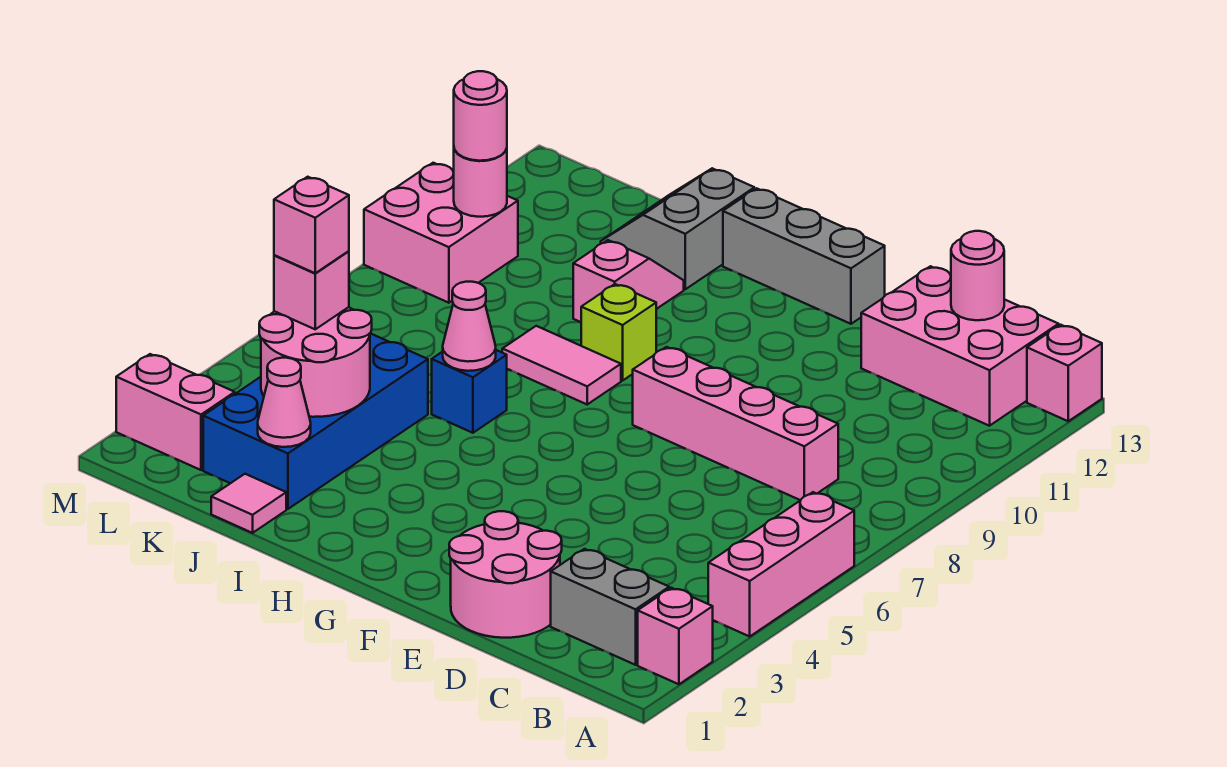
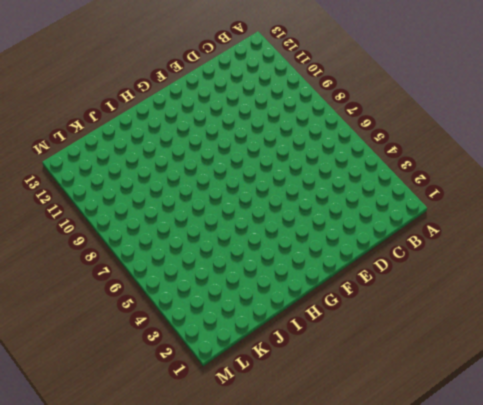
none -> pink 1x1 brick [638,588,713,684]
none -> pink 1x3 brick [708,492,854,636]
none -> pink 1x1 brick [1027,325,1102,421]

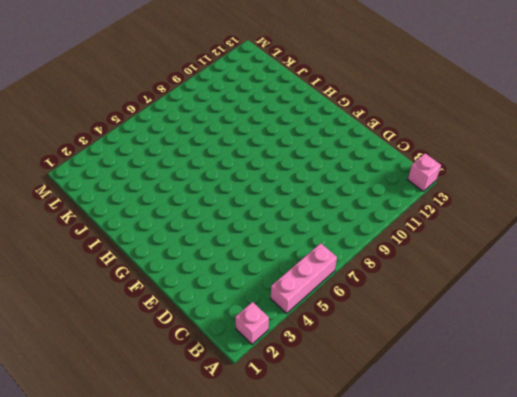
none -> grey 1x2 brick [551,549,669,665]
none -> pink 2x3 brick [861,266,1059,426]
none -> pink 1x4 brick [633,347,838,500]

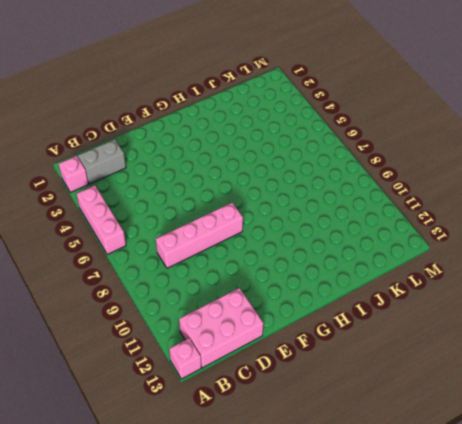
none -> pink 2x2 round brick [449,511,562,638]
none -> grey 1x3 brick [723,188,885,324]
none -> pink 1x2 tile [502,326,621,404]

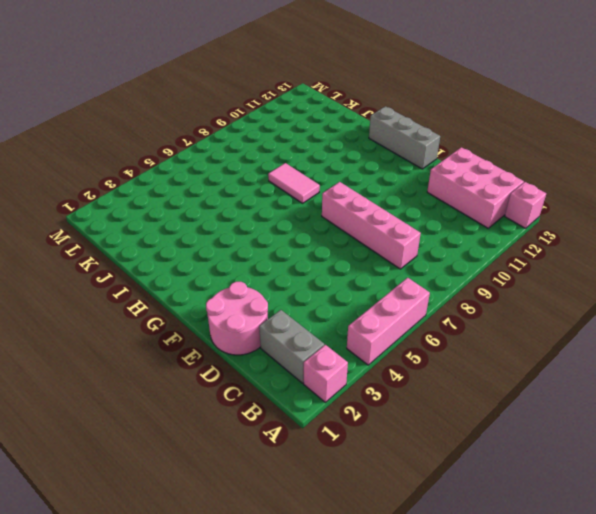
none -> lime 1x1 brick [581,284,656,381]
none -> blue 1x1 brick [432,350,507,433]
none -> pink 1x2 slope [573,240,684,322]

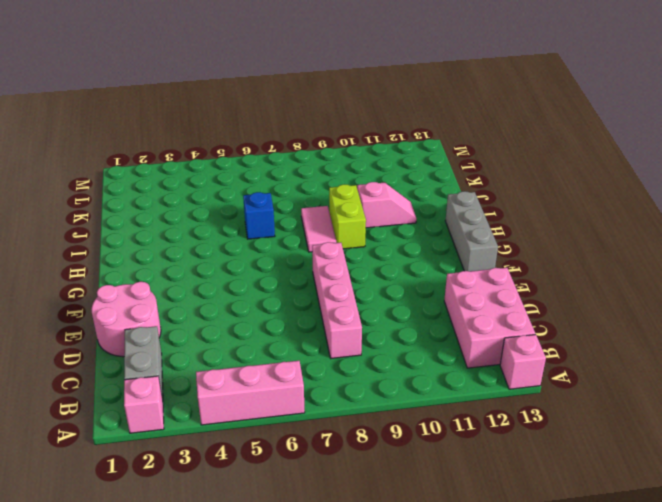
lime 1x2 brick [329,184,366,249] -> lime 1x1 brick [581,284,656,381]
none -> grey 2x2 slope [601,168,754,289]
none -> pink 1x1 tile [211,474,286,533]
none -> blue 2x4 brick [203,333,428,509]

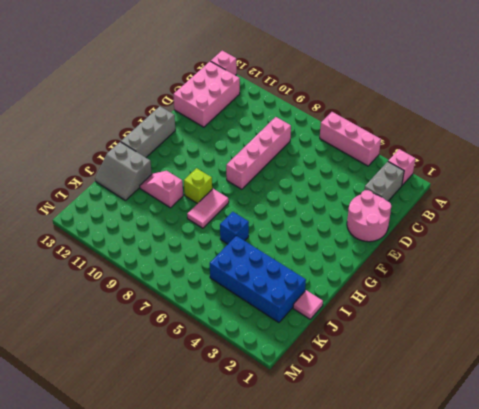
none -> pink 1x2 brick [116,354,235,470]
none -> pink 2x2 brick [364,163,518,303]
none -> pink 1x1 round brick [951,231,1004,320]

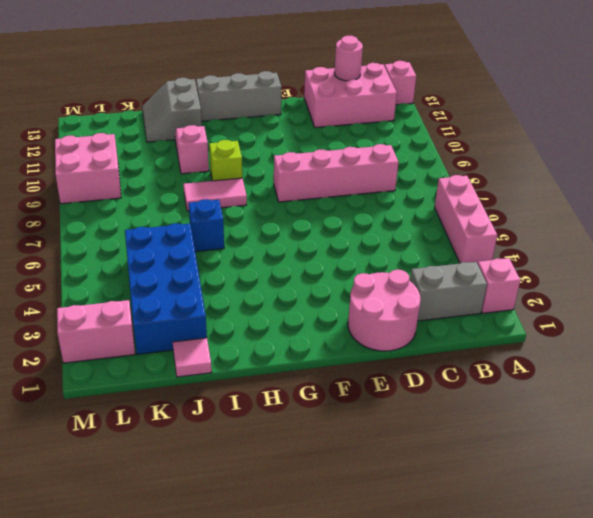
none -> pink 1x1 cone [443,282,496,371]
none -> pink 1x1 cone [258,358,311,447]
none -> pink 2x2 round brick [259,307,372,417]

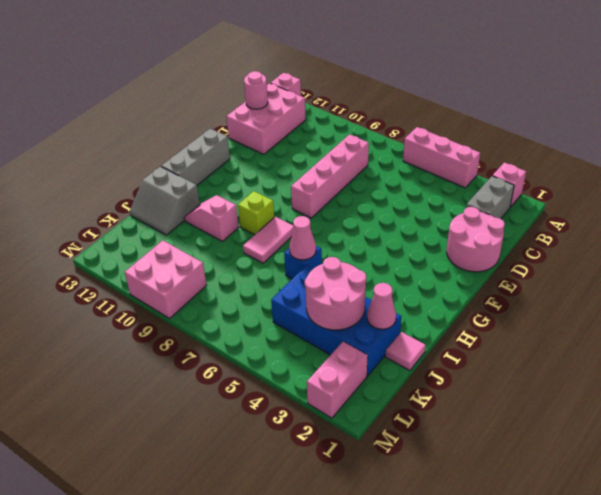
none -> pink 1x1 round brick [454,148,507,217]
none -> pink 1x1 brick [274,251,349,329]
none -> pink 1x1 round brick [454,71,507,161]

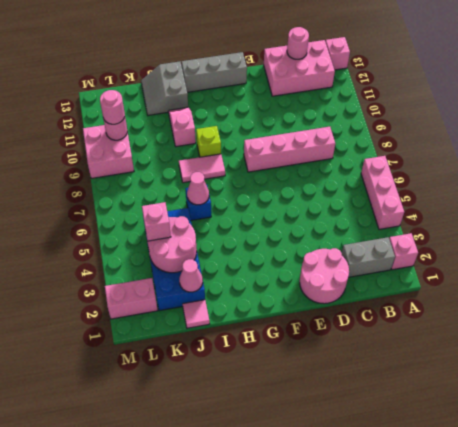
none -> pink 1x1 brick [274,177,349,273]

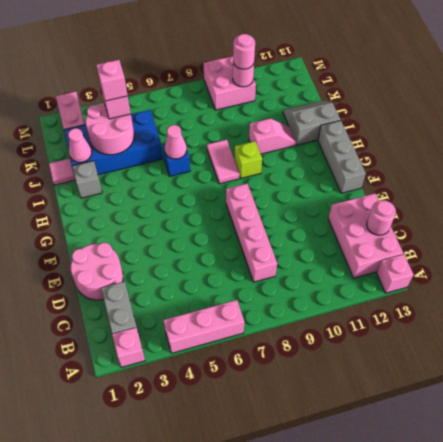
grey 1x1 brick [72,161,102,198] -> none

